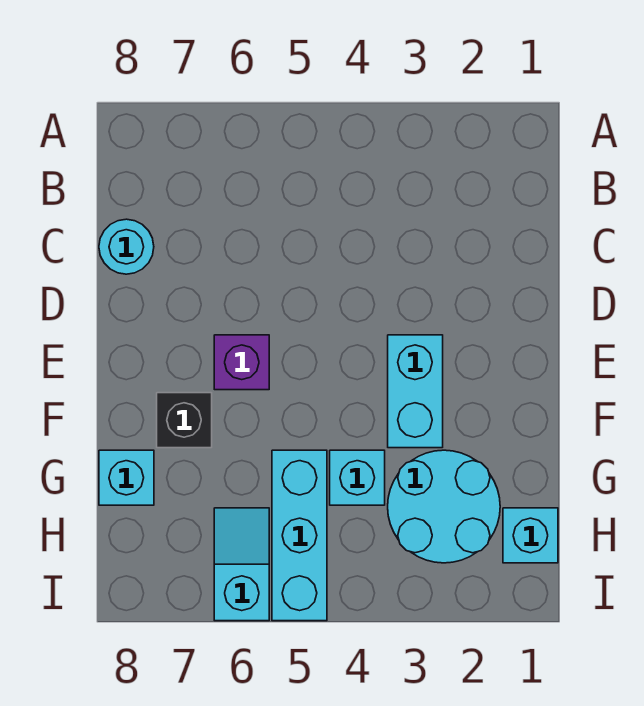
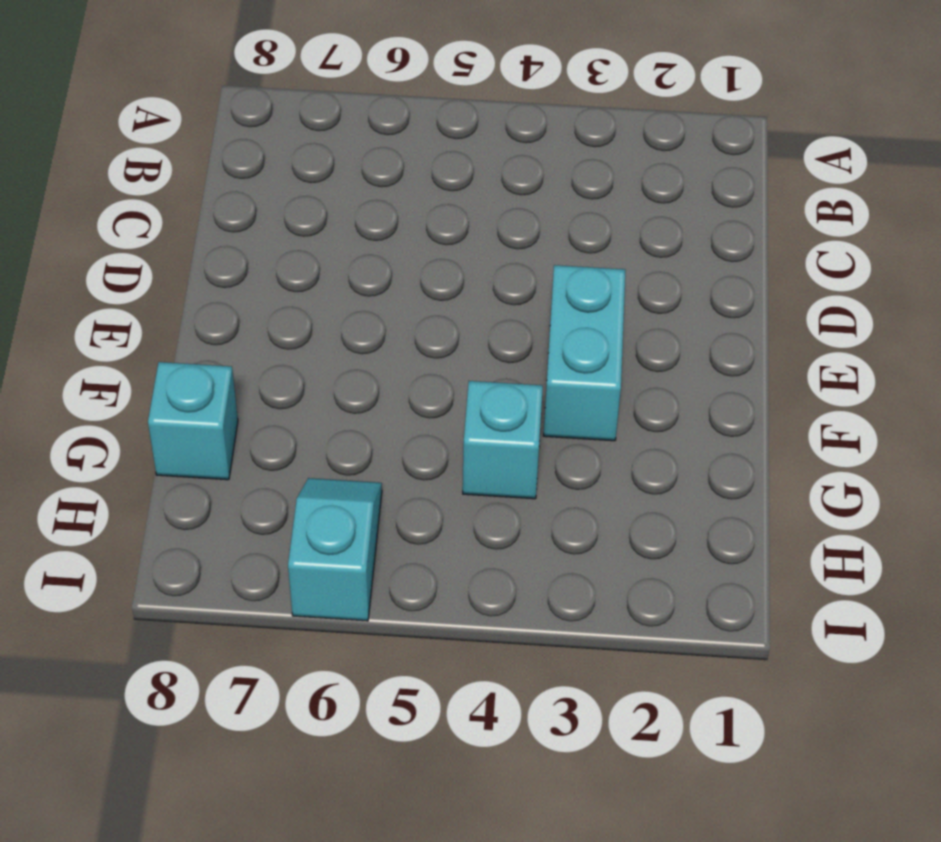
none -> cyan 1x1 round brick [99,219,154,274]
none -> purple 1x1 brick [214,335,269,390]

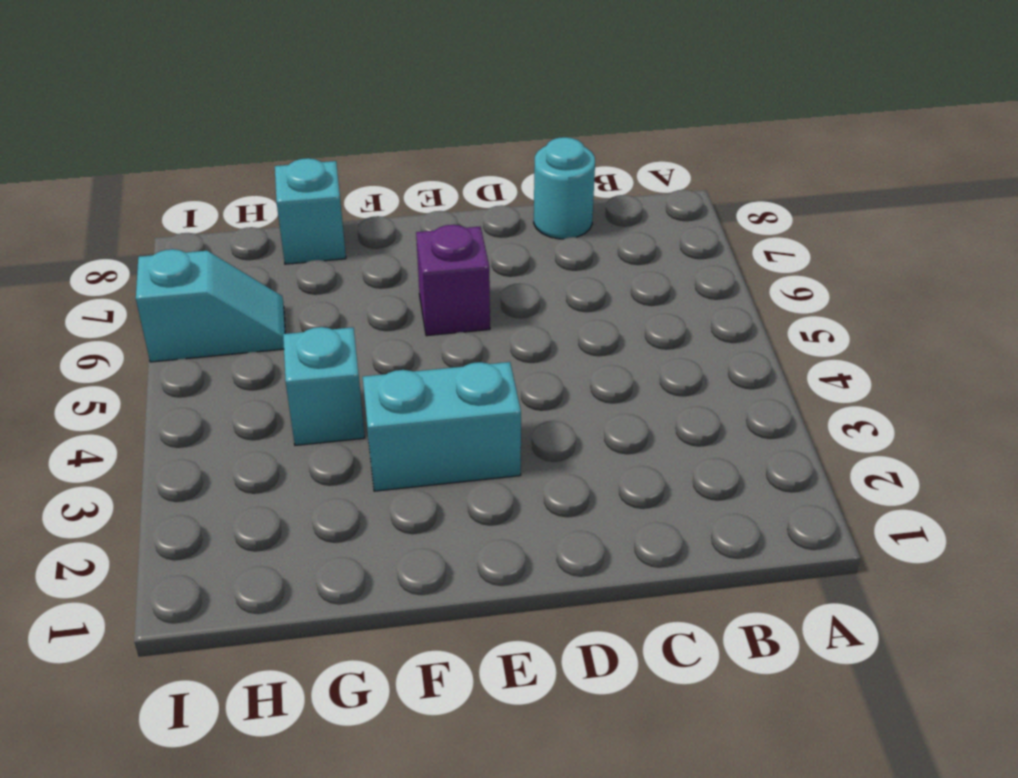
none -> black 1x1 brick [157,393,212,448]
none -> cyan 2x2 round brick [388,450,500,563]

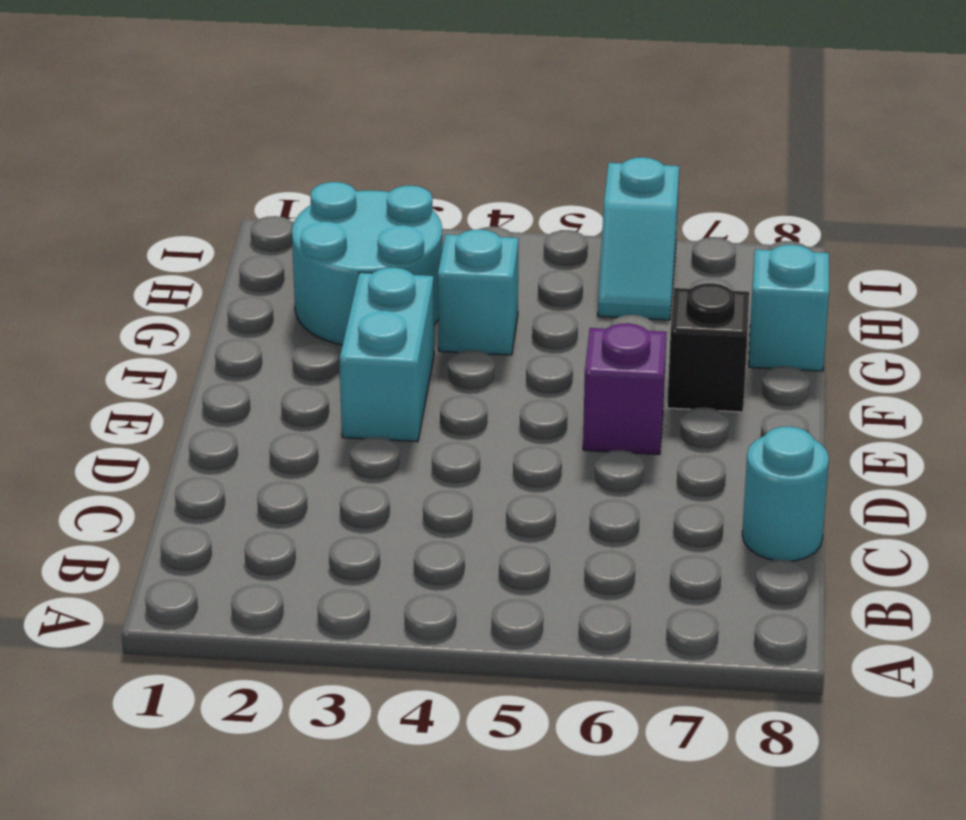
none -> cyan 1x3 brick [272,450,327,621]
none -> cyan 1x1 brick [503,508,558,563]

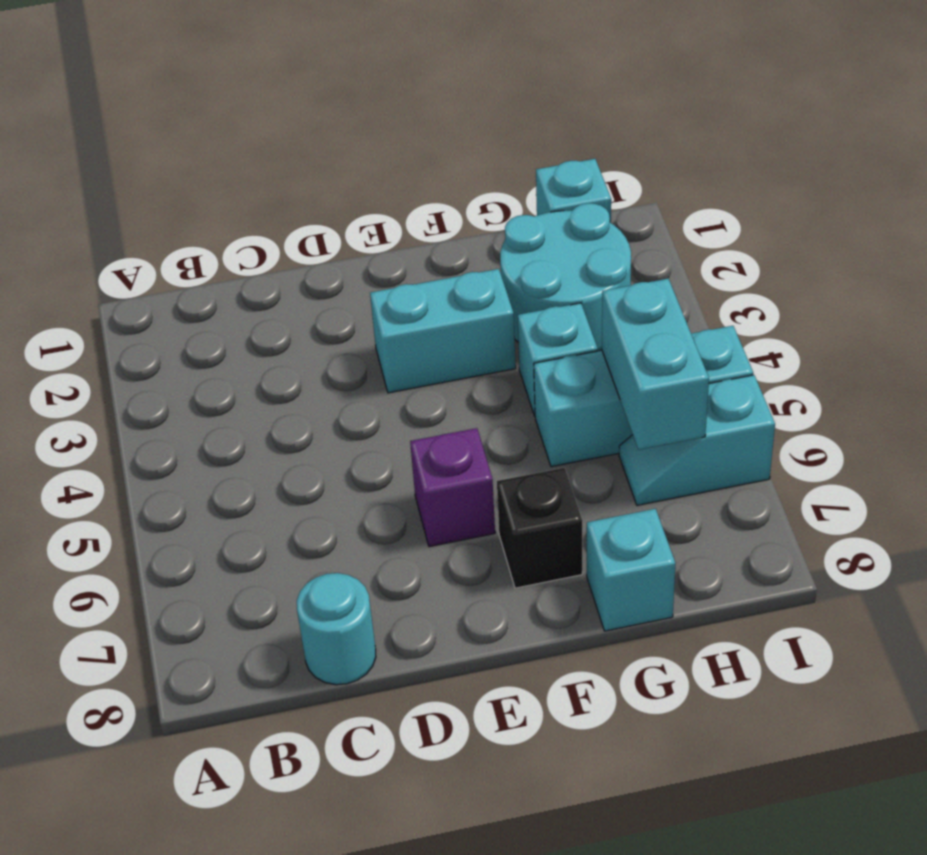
cyan 1x2 brick [602,279,709,450] -> none

